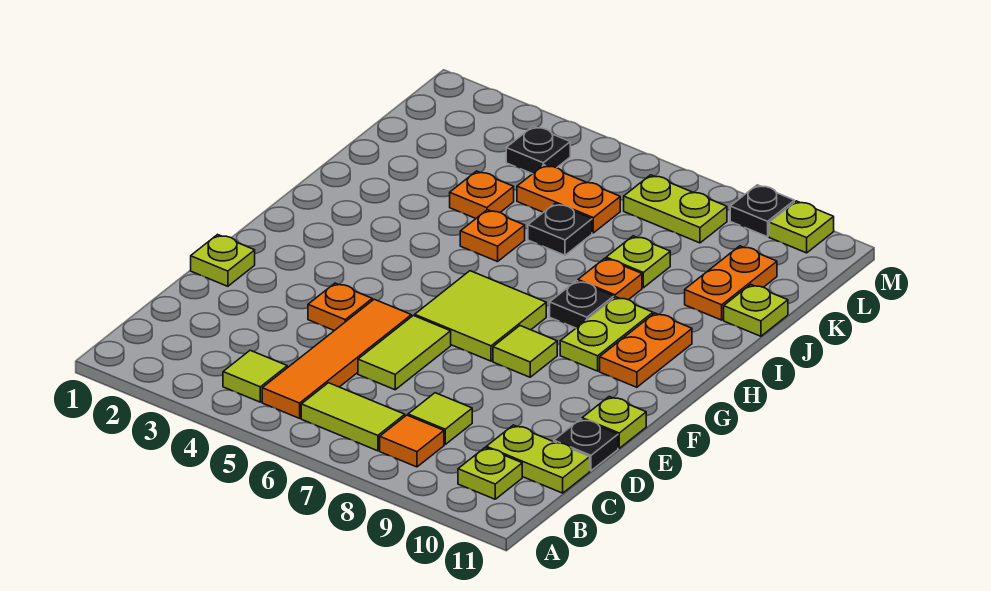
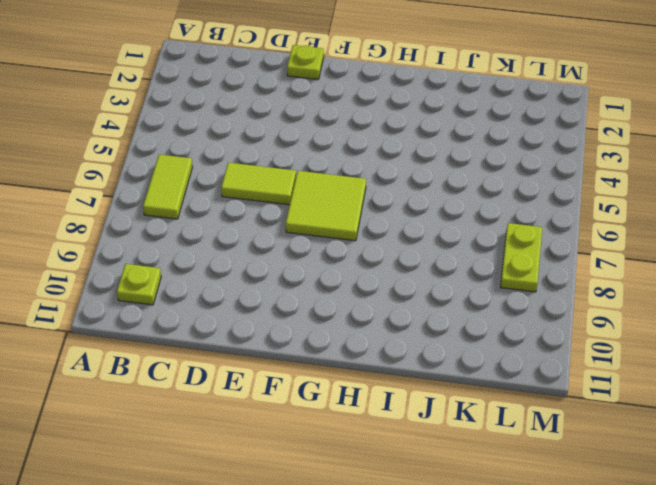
none -> lime 1x1 tile [223,350,287,402]
none -> orange 1x4 tile [262,299,411,418]
none -> orange 1x1 tile [380,415,444,467]

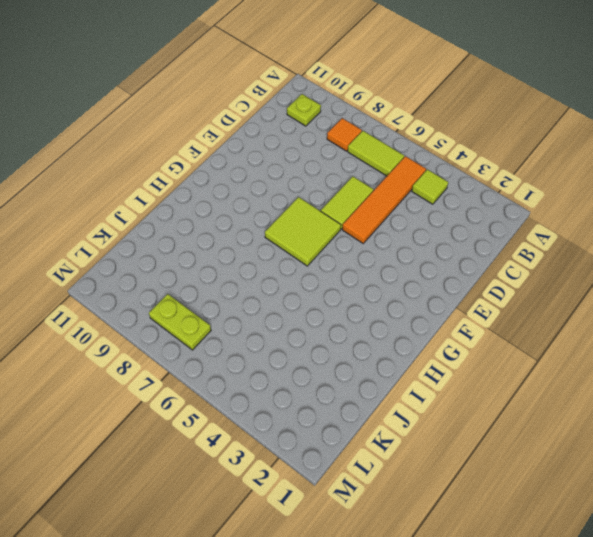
none -> lime 1x1 tile [408,393,472,444]
none -> lime 1x2 plate [486,425,590,493]
none -> black 1x1 plate [554,419,618,471]

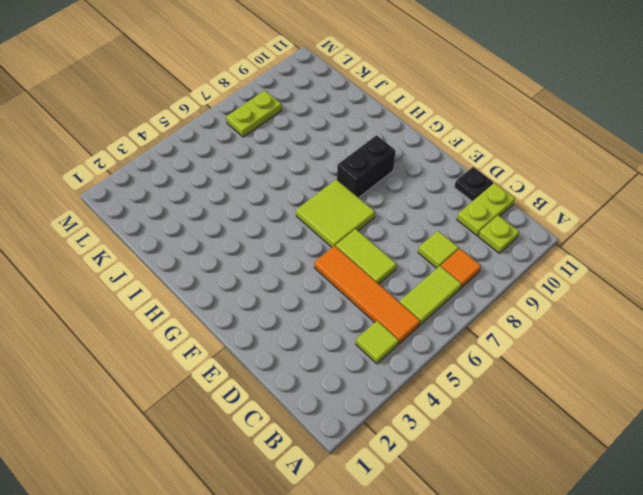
black 1x2 brick [337,135,396,198] -> lime 1x2 plate [560,297,653,371]
none -> lime 1x1 plate [191,235,255,286]
none -> orange 1x1 plate [308,283,372,331]
none -> lime 1x1 plate [582,397,646,448]

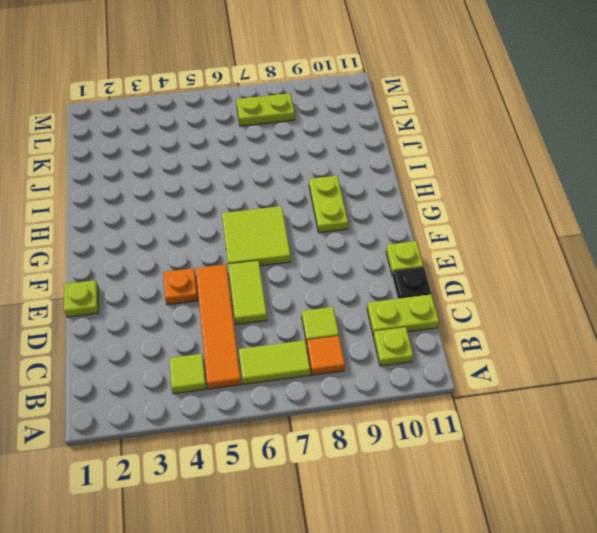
none -> lime 1x1 tile [493,326,557,377]
none -> orange 1x2 plate [600,313,692,387]
none -> black 1x1 plate [550,281,614,328]

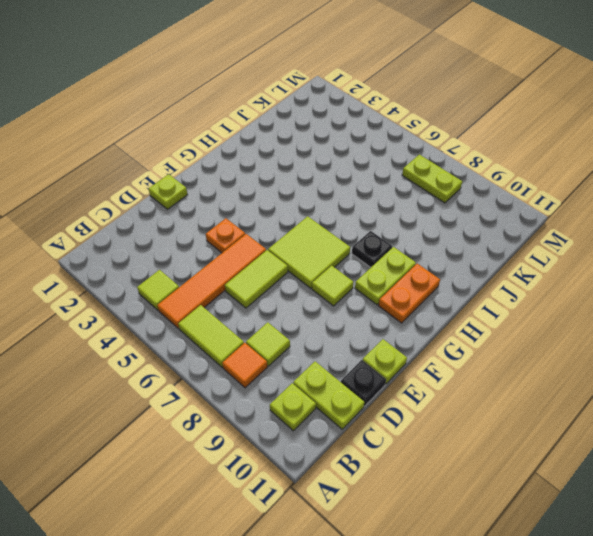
none -> orange 1x1 plate [460,210,525,262]
none -> orange 1x1 plate [578,258,642,300]
none -> orange 1x1 plate [450,171,514,218]

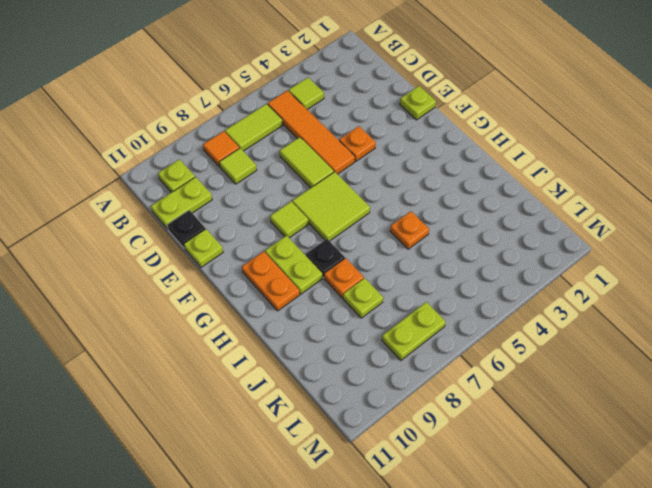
none -> orange 1x1 plate [450,171,514,218]
none -> black 1x1 plate [528,204,592,255]
none -> orange 1x2 plate [685,246,777,320]

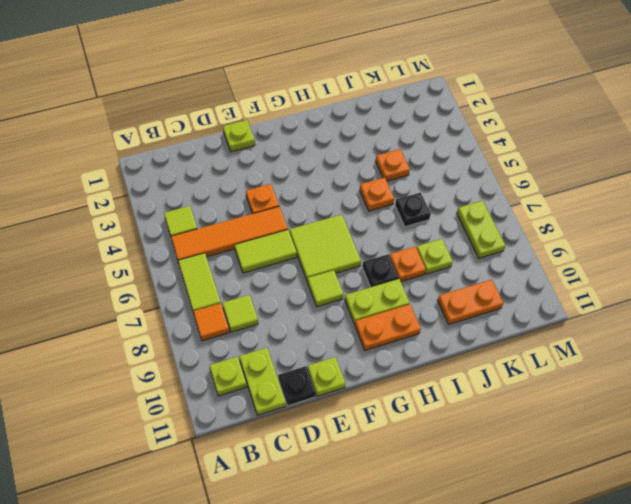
none -> lime 1x1 plate [724,284,788,336]
none -> orange 1x2 plate [517,165,620,233]
none -> black 1x1 plate [506,126,570,174]

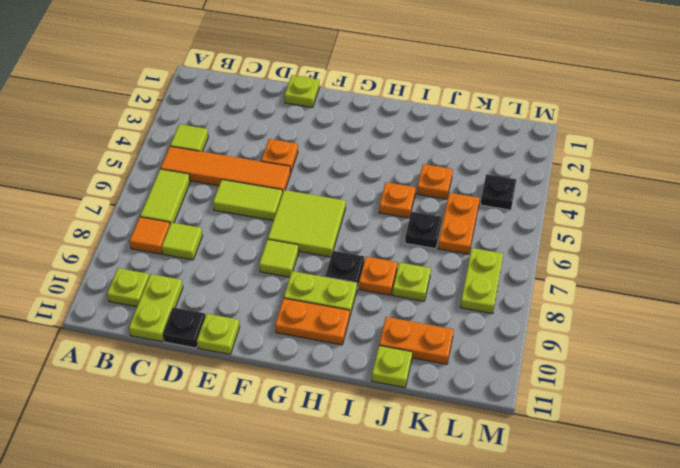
none -> black 1x1 plate [730,185,794,237]
none -> lime 1x1 plate [769,201,834,253]

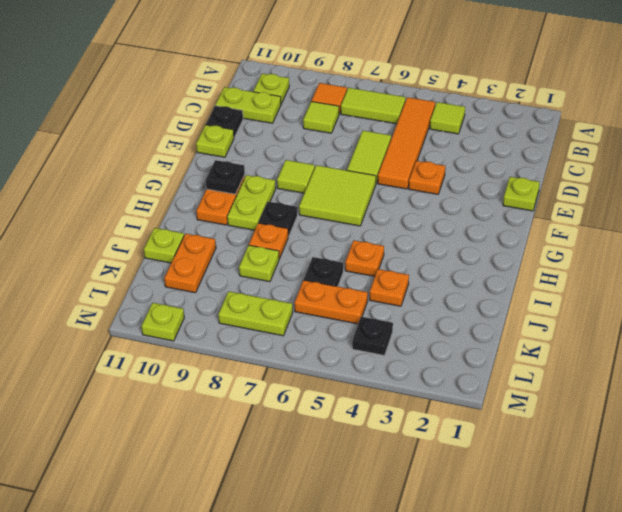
black 1x1 plate [206,160,245,194] -> black 1x1 plate moved to [730,185,794,237]

